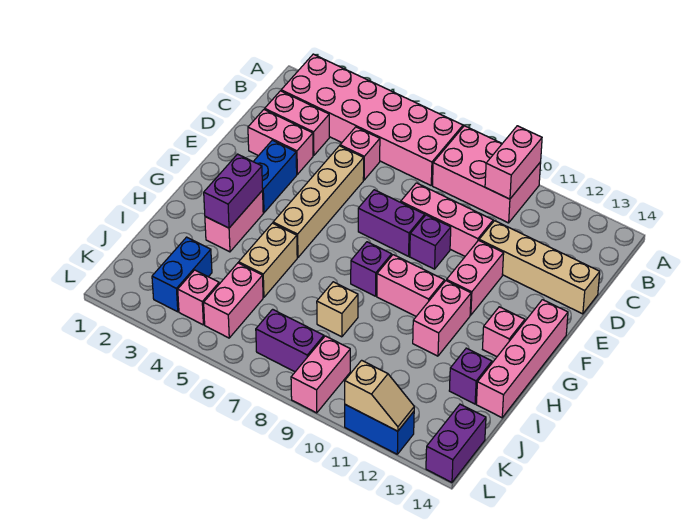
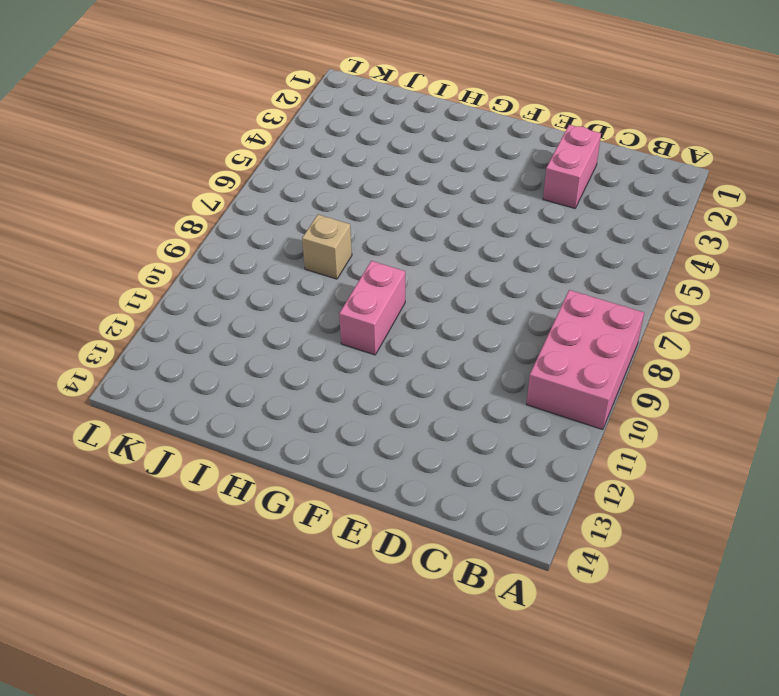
none -> pink 2x6 brick [281,54,463,185]
none -> pink 1x2 brick [265,91,329,156]
none -> pink 1x1 brick [340,127,380,180]
none -> tan 1x4 brick [273,146,364,258]

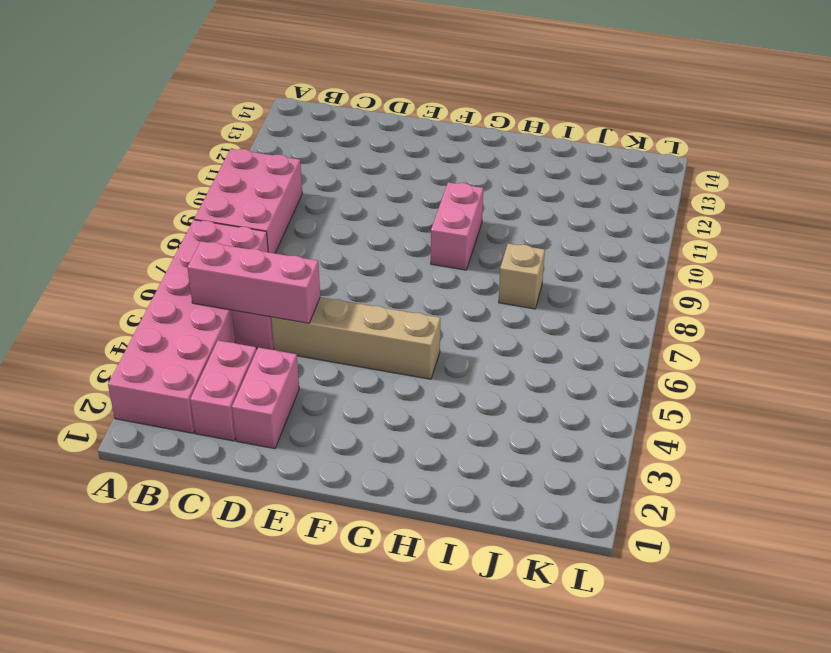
pink 1x3 brick [187,241,320,323] -> pink 1x3 brick turned to [401,183,493,256]
none -> tan 1x4 brick [479,221,600,314]
none -> blue 1x2 brick [253,140,297,213]
none -> purple 1x2 brick [358,190,425,256]
none -> purple 1x1 brick [410,215,451,269]

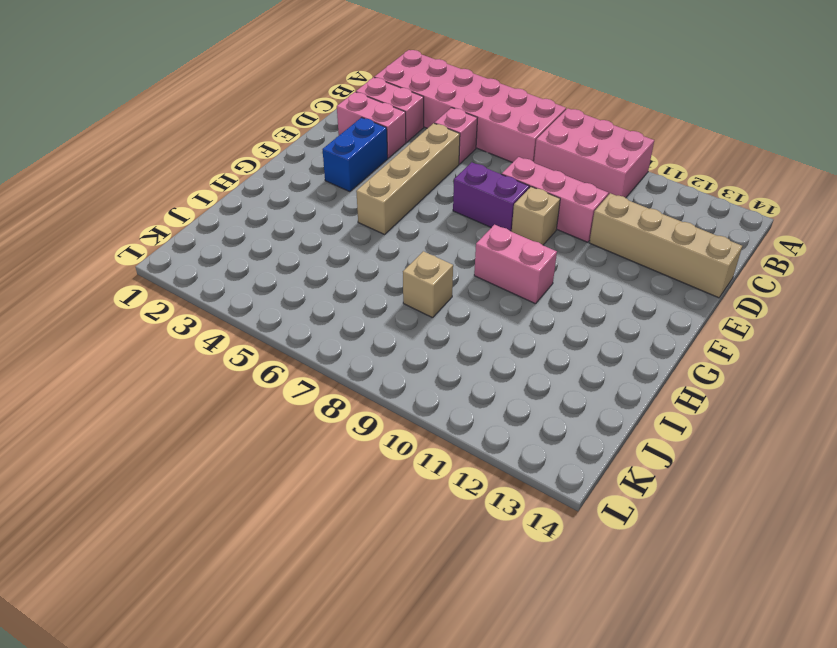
tan 1x1 brick [512,187,560,245] -> purple 1x1 brick [410,215,451,269]
none -> pink 1x2 brick [447,241,504,315]
none -> pink 1x4 brick [476,300,568,418]
none -> pink 1x2 brick [205,191,263,252]
none -> purple 1x1 brick [351,242,392,296]

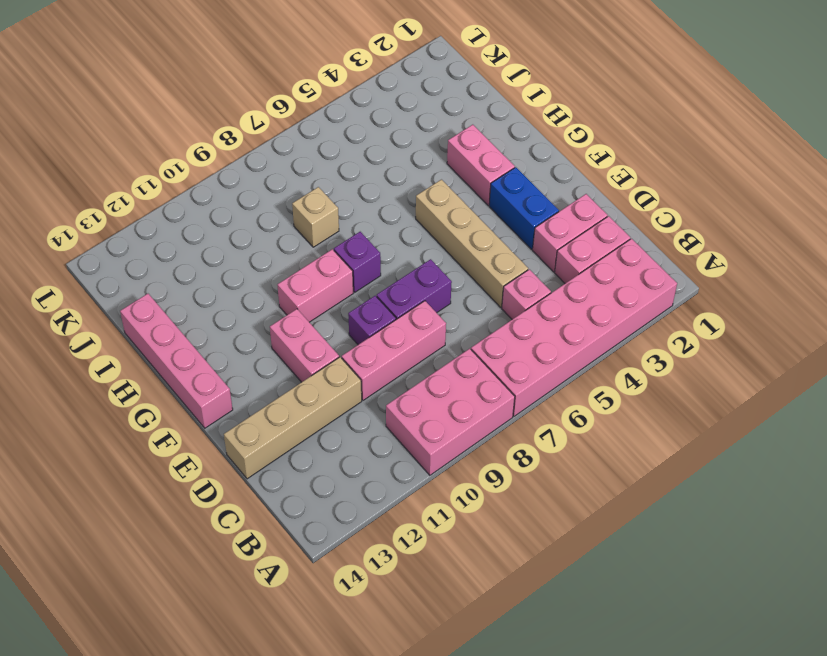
none -> pink 1x2 brick [413,281,471,356]
none -> pink 1x1 brick [483,307,525,357]
none -> tan 1x2 brick [239,223,297,297]
none -> purple 1x1 brick [449,348,492,404]

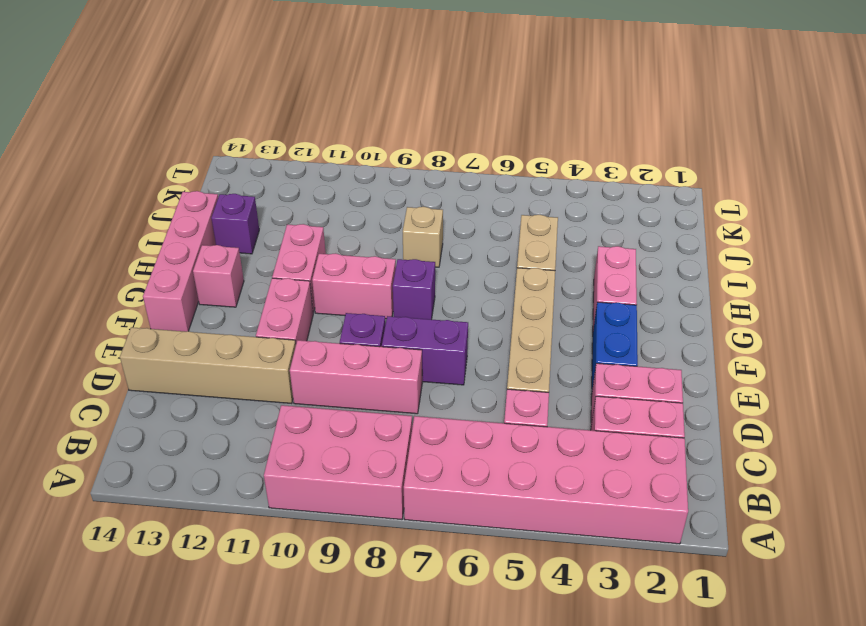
none -> blue 1x2 brick [152,237,212,312]
none -> pink 1x2 brick [204,263,263,338]
none -> pink 1x1 brick [178,270,219,325]
none -> purple 1x2 brick [256,309,324,372]

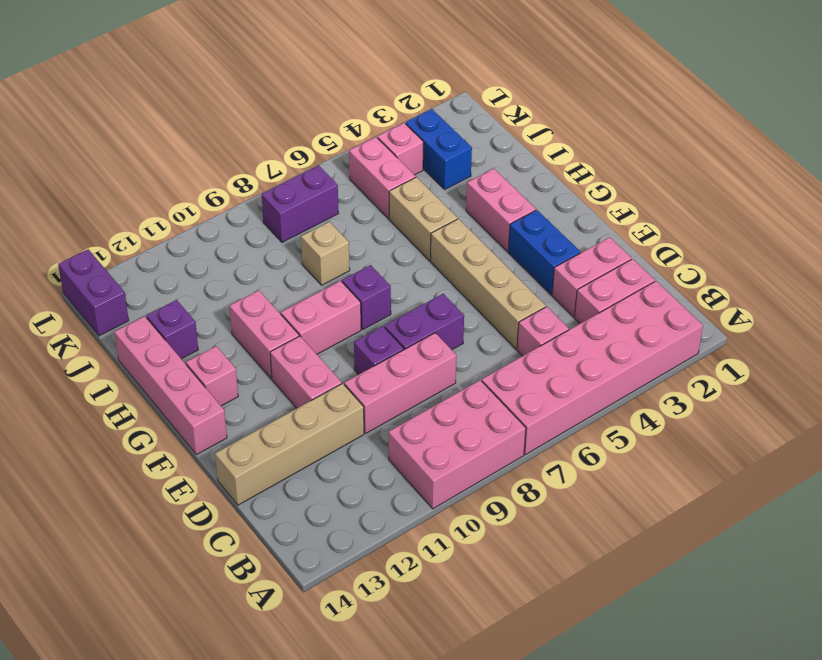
none -> pink 1x2 brick [291,336,350,413]
none -> blue 1x2 brick [345,405,414,454]
none -> pink 1x2 brick [485,126,542,199]
none -> purple 1x2 brick [204,154,263,228]

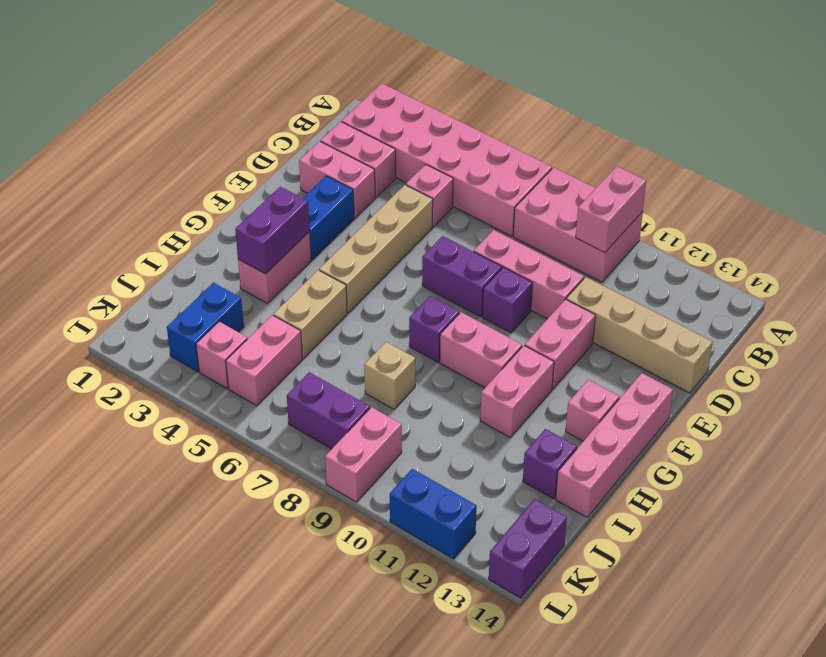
none -> tan 1x2 slope [345,360,414,431]

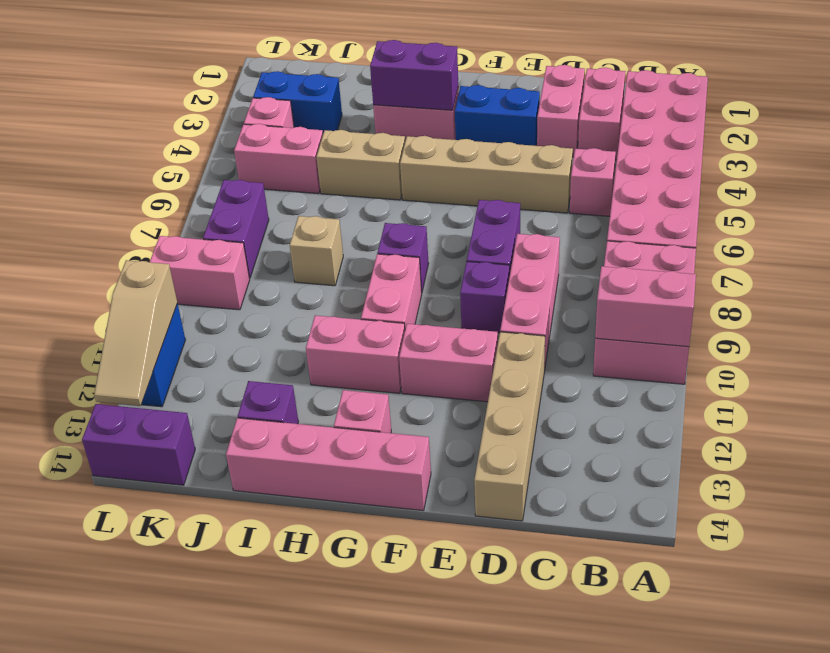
tan 1x3 slope [94,260,177,406] -> tan 1x2 slope [345,360,414,431]

